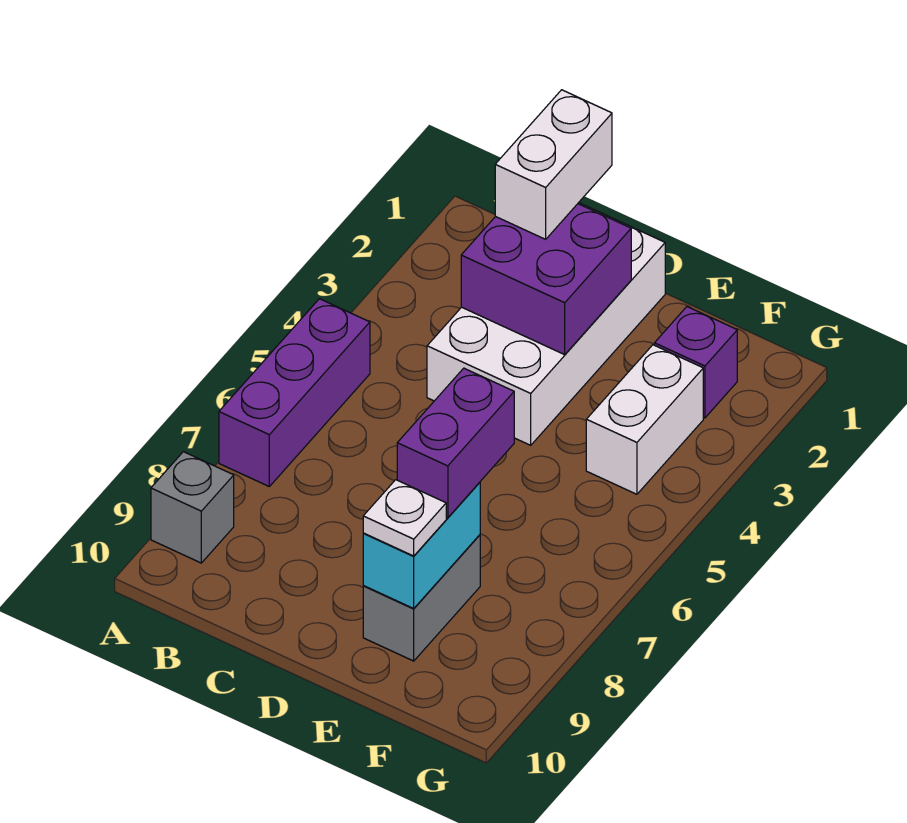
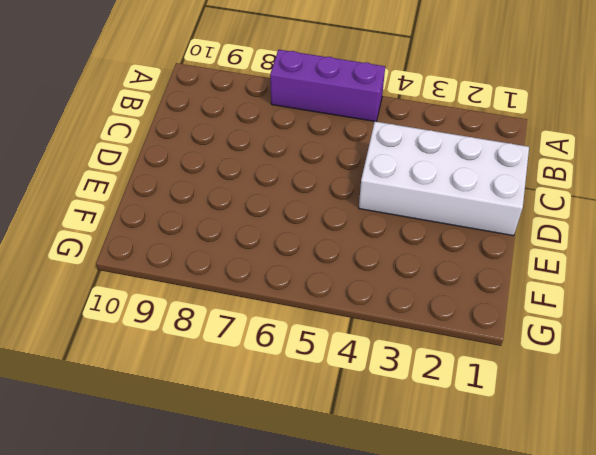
none -> grey 1x1 brick [151,452,234,563]
none -> grey 1x2 brick [363,535,480,661]

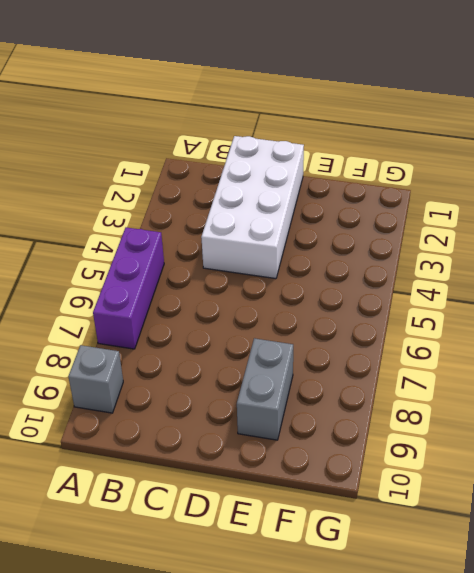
none -> purple 1x1 brick [654,307,737,418]
none -> white 1x2 brick [586,345,703,494]

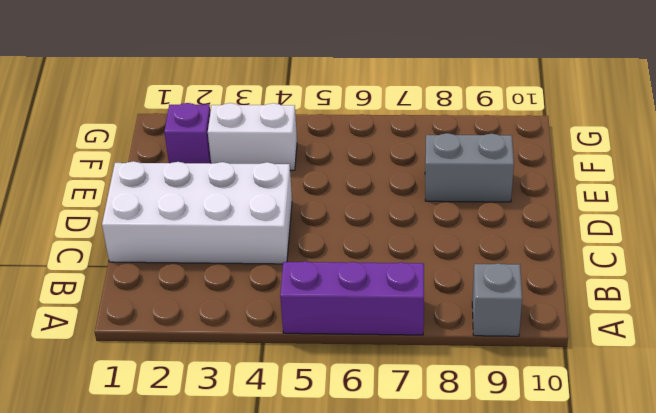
none -> purple 2x2 brick [461,204,631,355]
none -> cyan 1x2 brick [363,482,480,608]

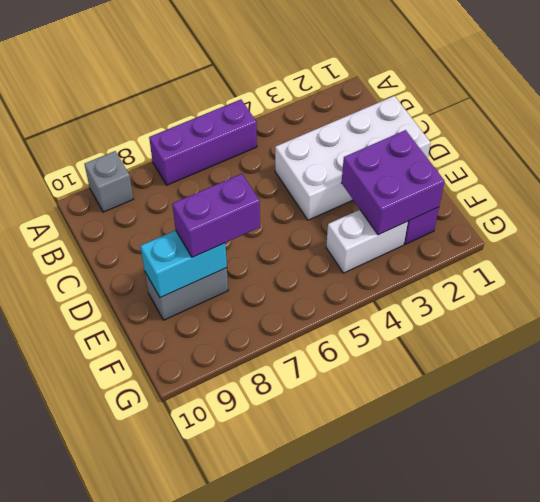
purple 2x2 brick [342,130,445,235] -> purple 2x2 brick moved to [461,204,631,355]
none -> white 1x2 brick [495,90,612,239]
none -> white 1x1 plate [363,480,446,556]

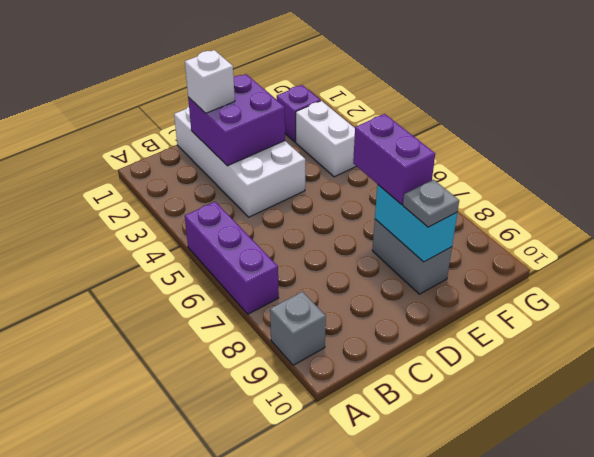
white 1x1 brick [185,50,235,113] -> white 1x2 brick [495,90,612,239]
grey 1x1 plate [403,179,459,227] -> white 1x1 plate [363,480,446,556]

